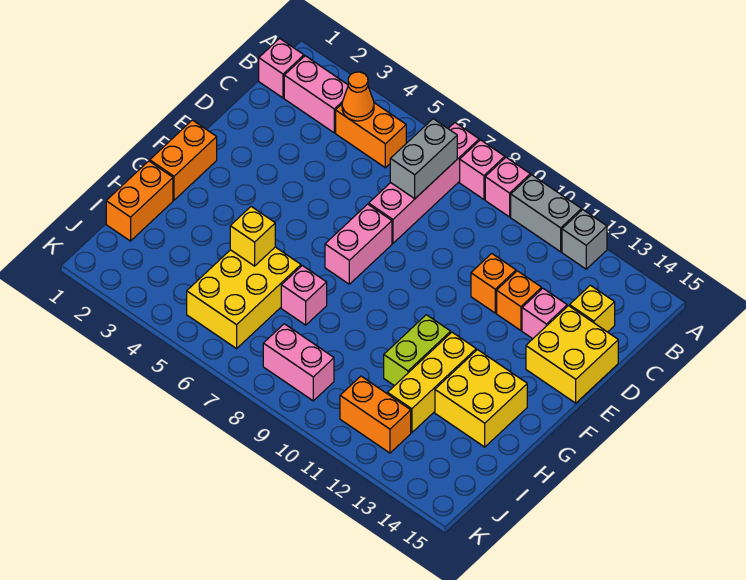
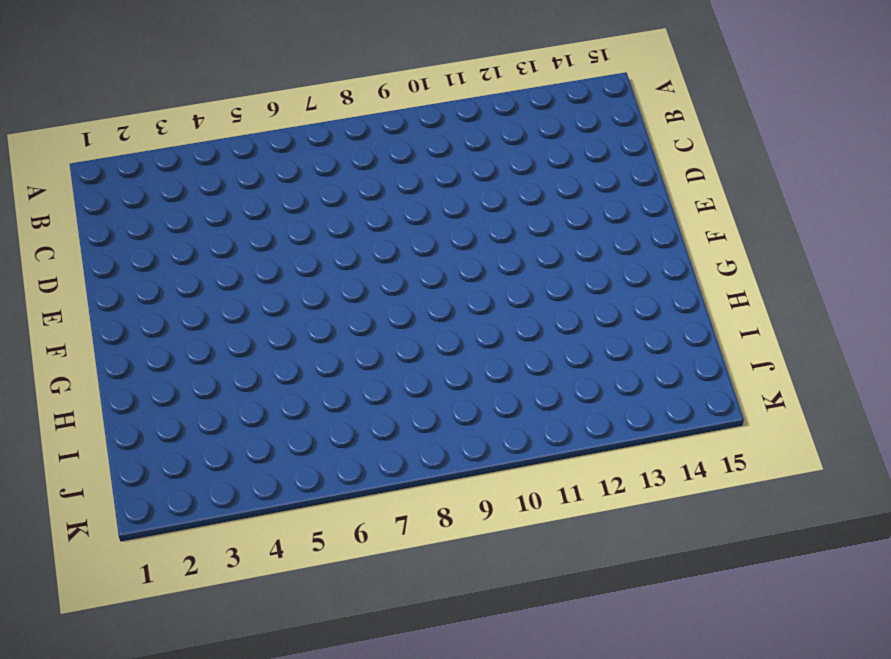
none -> pink 1x4 brick [369,123,479,243]
none -> pink 1x1 brick [460,140,505,199]
none -> pink 1x1 brick [485,157,530,217]

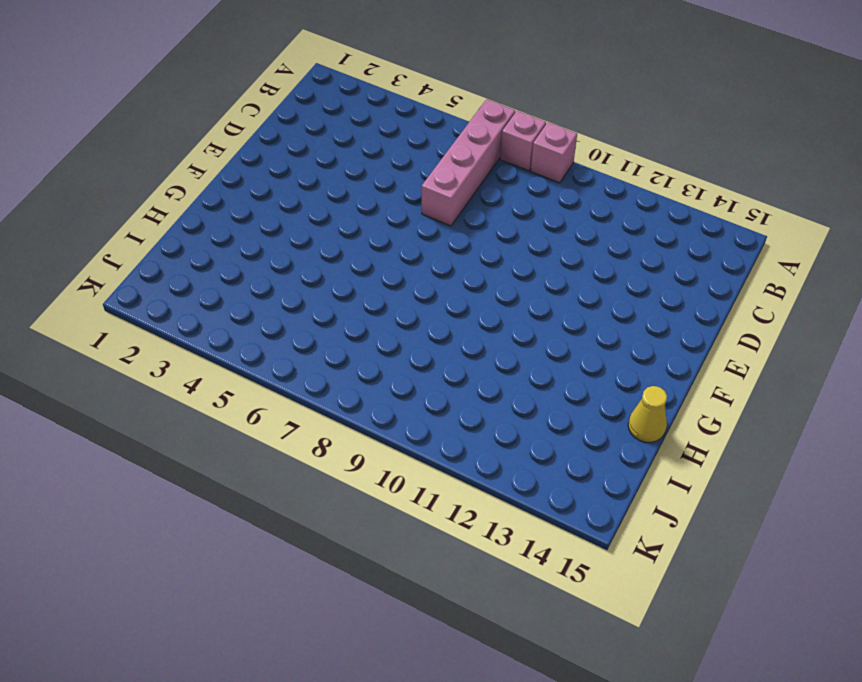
yellow 1x1 cone [628,386,667,442] -> none
none -> grey 1x2 brick [511,175,581,252]
none -> grey 1x1 brick [562,210,607,269]
none -> pink 1x1 brick [259,38,304,98]

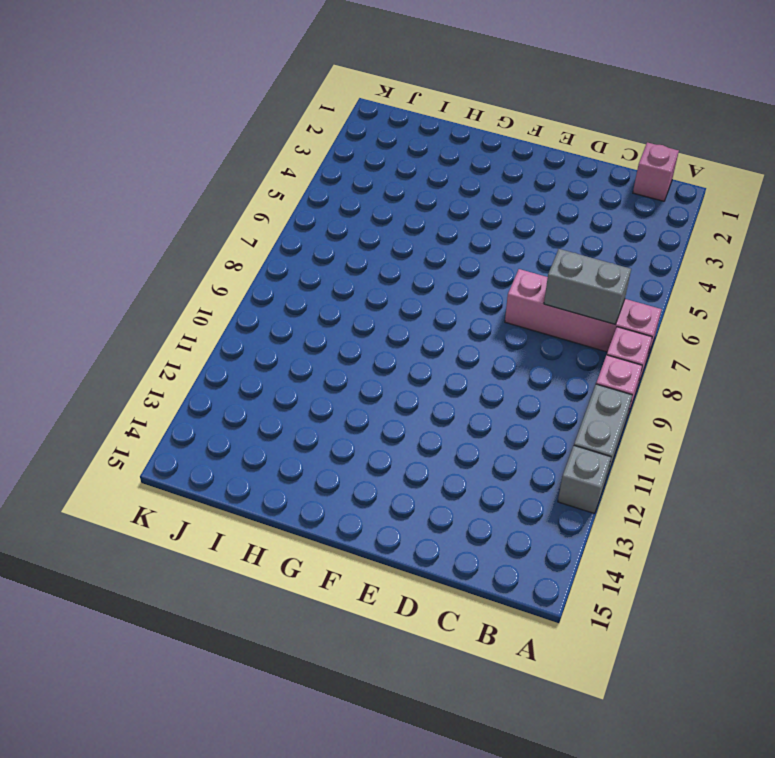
none -> pink 1x2 brick [284,56,348,133]
none -> orange 1x2 brick [336,103,406,168]
none -> yellow 1x1 brick [570,285,615,332]

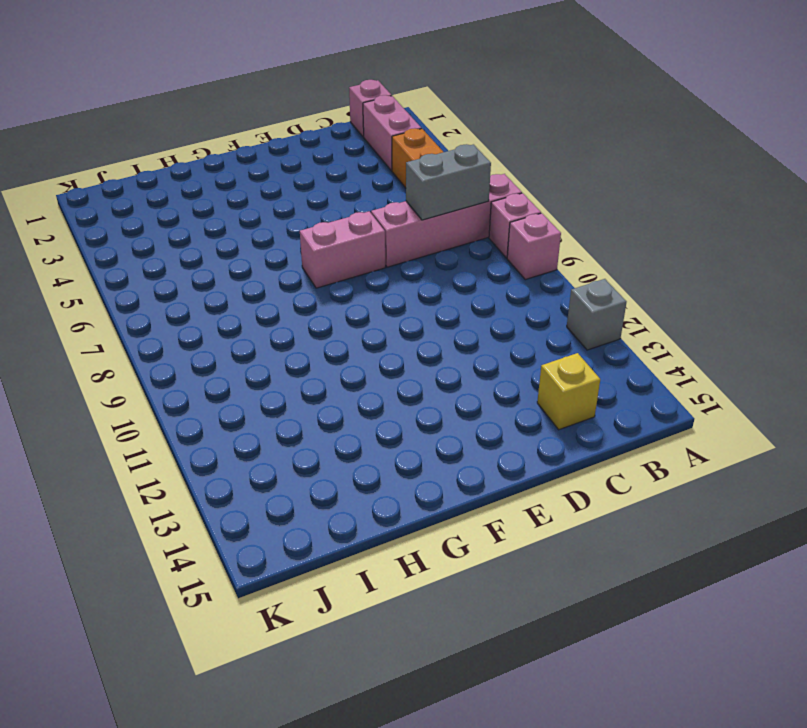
none -> grey 1x2 brick [511,175,581,252]
none -> orange 1x1 brick [471,254,516,313]
none -> orange 1x1 brick [497,271,542,330]

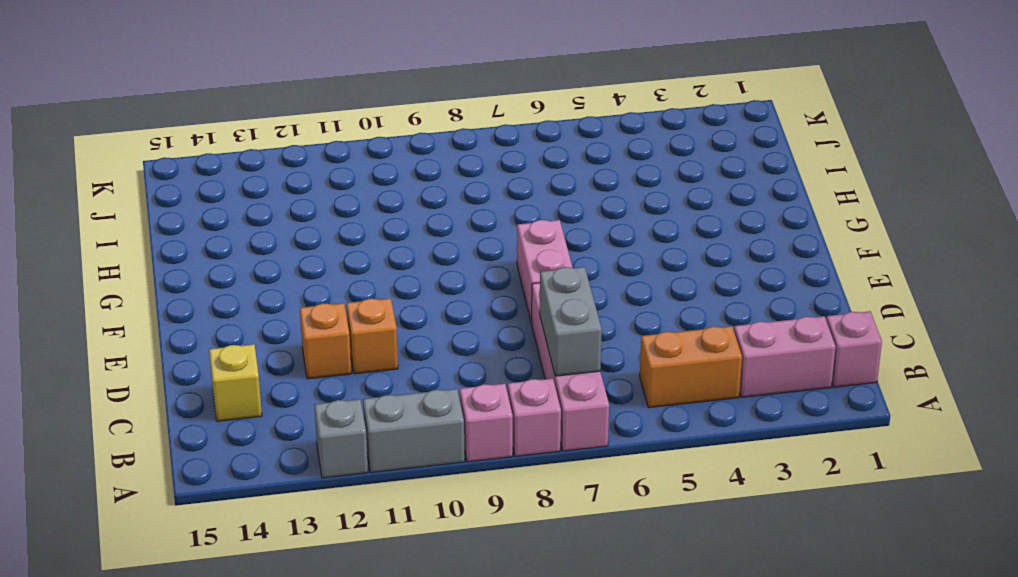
none -> pink 1x1 brick [522,288,567,339]
none -> yellow 2x2 brick [526,306,618,403]
none -> orange 1x2 brick [150,120,217,200]

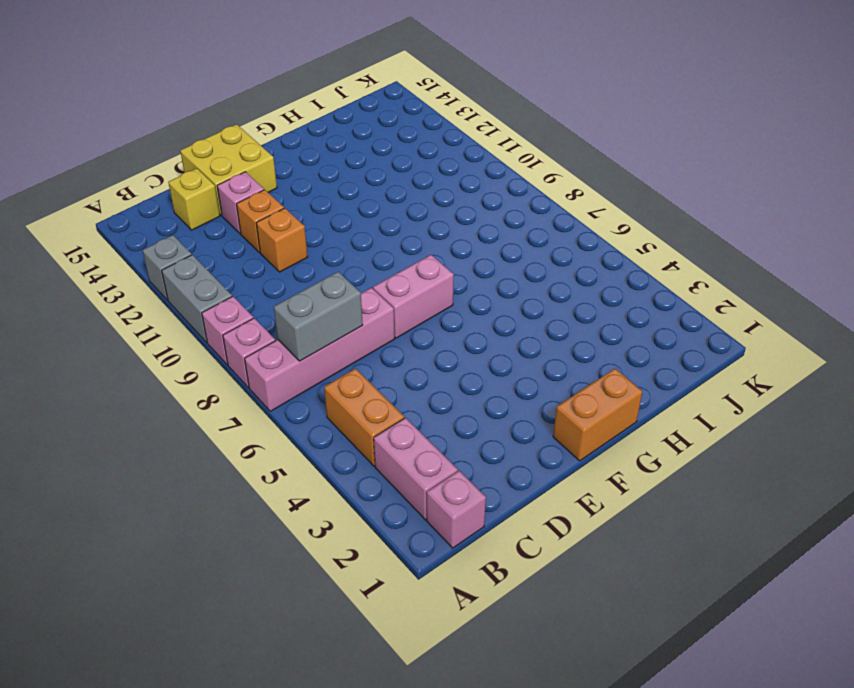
none -> lime 1x2 brick [384,315,451,386]
none -> yellow 1x3 brick [388,332,476,433]
none -> yellow 2x2 brick [435,350,527,447]

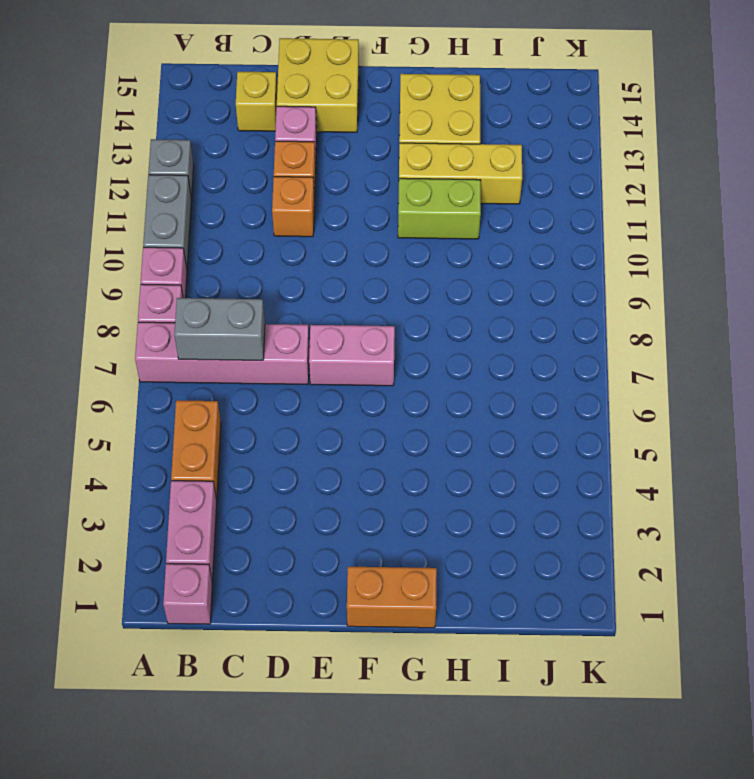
none -> orange 1x2 brick [106,161,173,241]
none -> yellow 2x3 brick [187,247,301,349]
none -> pink 1x1 brick [281,266,327,325]

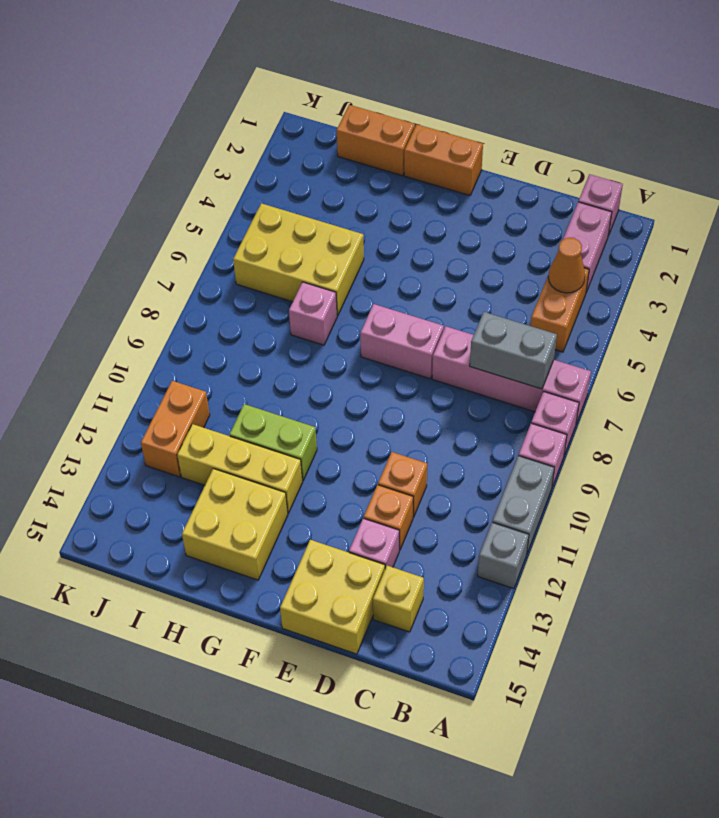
none -> pink 1x2 brick [263,324,334,401]
none -> yellow 1x1 brick [230,207,275,266]

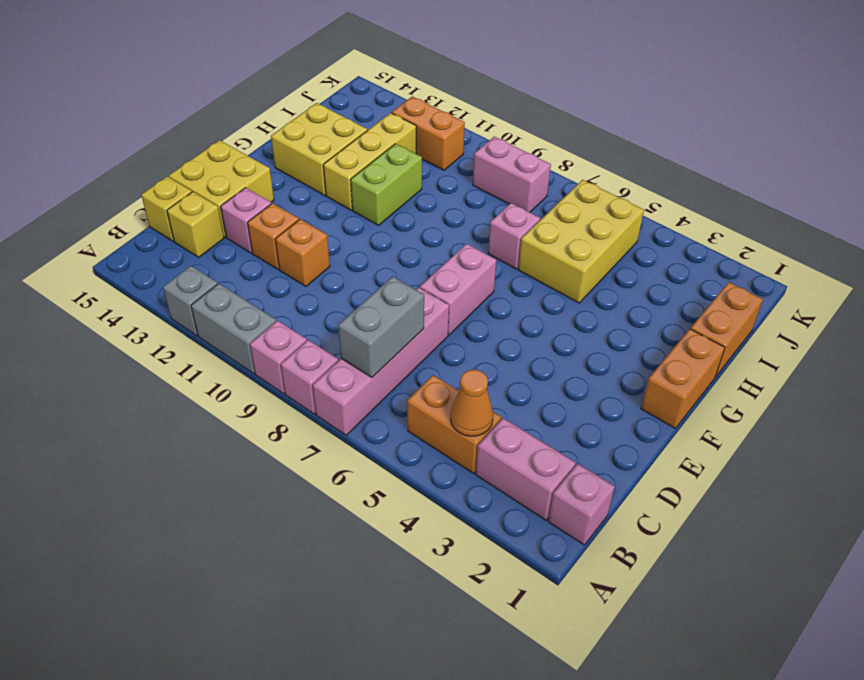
yellow 1x1 brick [141,176,192,241] -> yellow 1x1 brick moved to [230,207,275,266]

